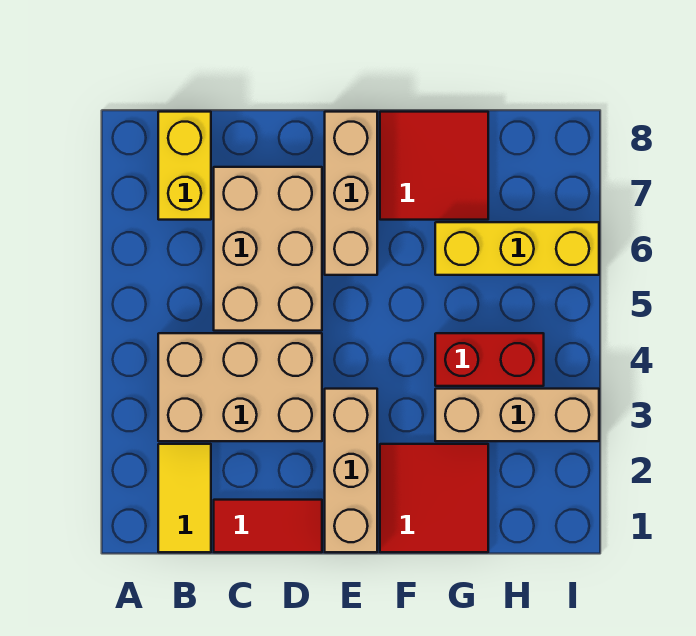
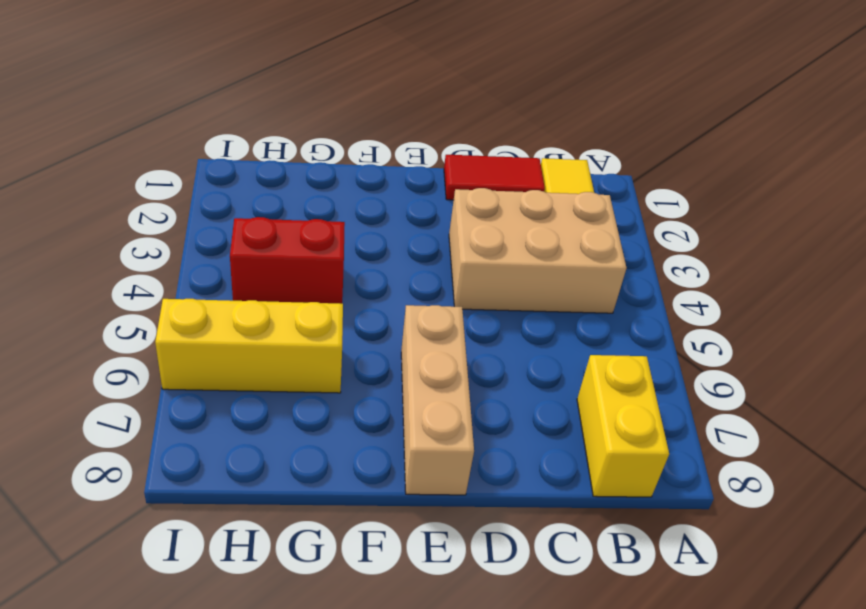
none -> tan 2x3 brick [214,167,322,331]
none -> tan 1x3 brick [325,389,377,552]
none -> red 2x2 tile [380,444,488,552]

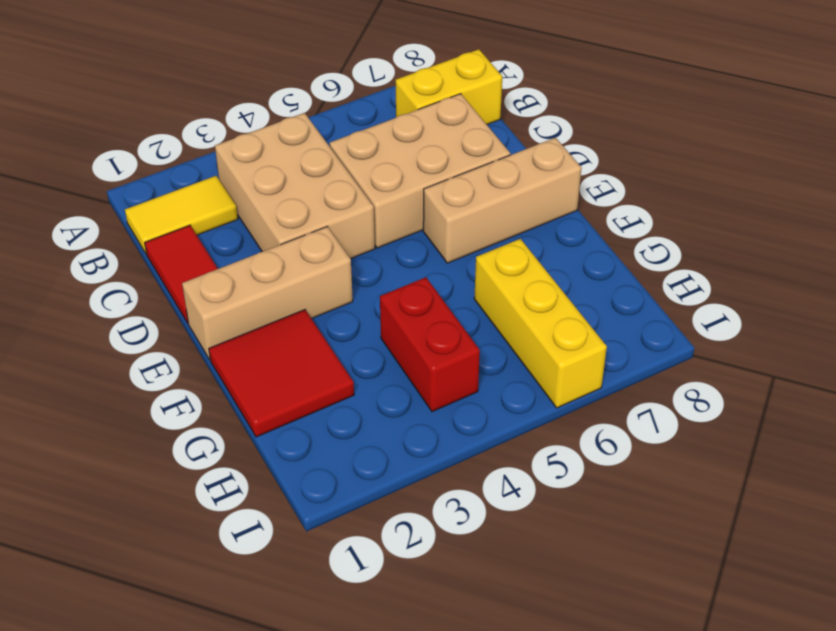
none -> red 2x2 tile [380,112,488,220]
none -> tan 1x3 brick [435,389,599,441]

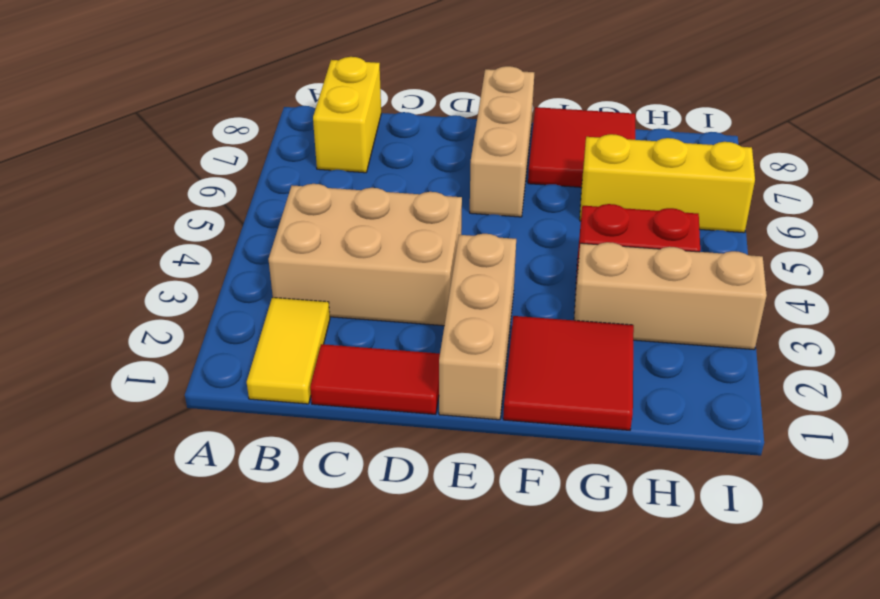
none -> tan 2x3 brick [214,167,322,331]

